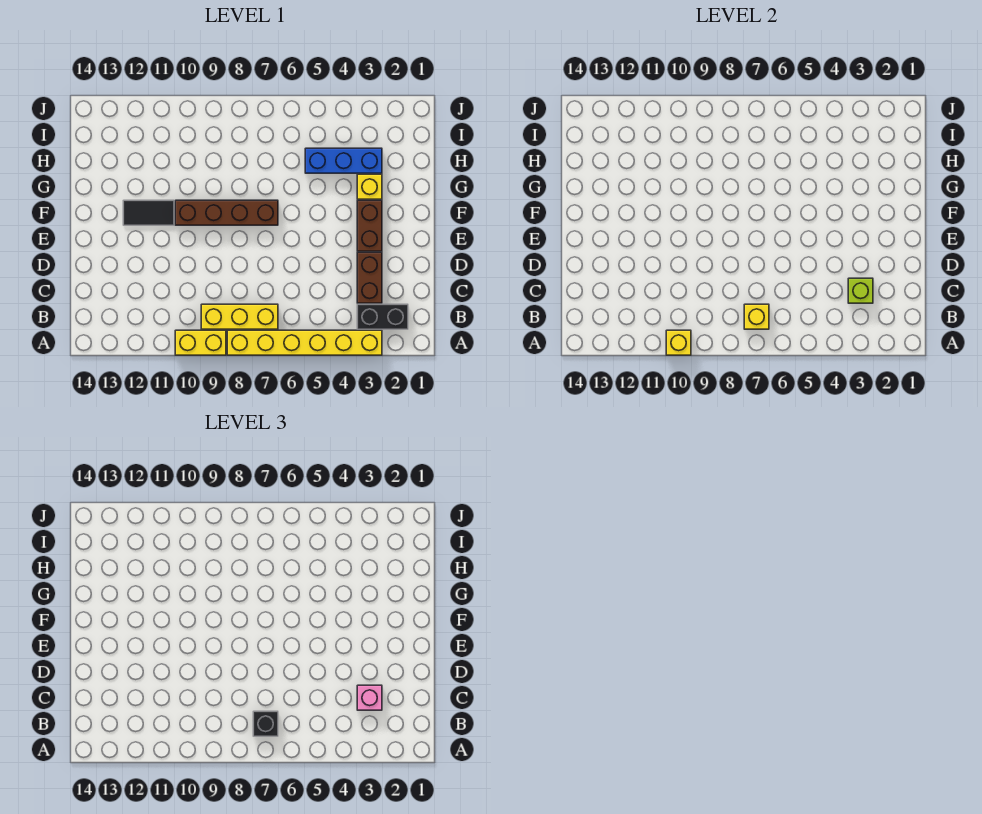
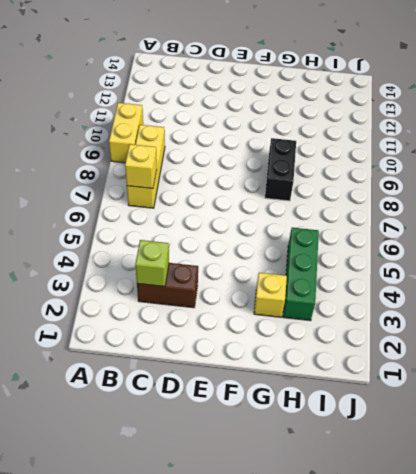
black 1x2 brick [265,138,296,201] -> black 1x2 brick moved to [357,304,408,329]
green 1x3 brick [283,228,319,321] -> blue 1x3 brick [305,148,382,173]
none -> yellow 1x6 brick [227,330,382,355]
none -> brown 1x2 brick [357,200,382,251]
none -> brown 1x4 brick [175,200,278,225]

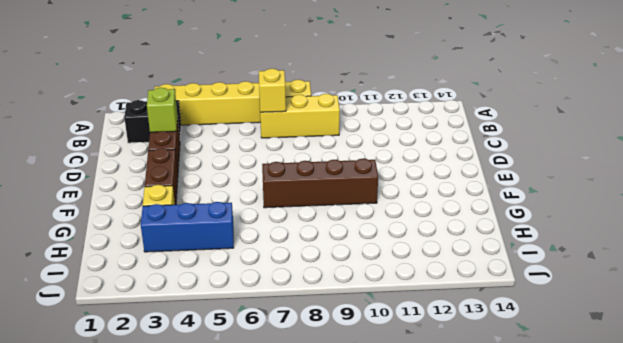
none -> yellow 1x2 brick [175,330,226,355]
none -> black 1x2 tile [123,200,174,225]
none -> yellow 1x1 brick [666,330,691,355]

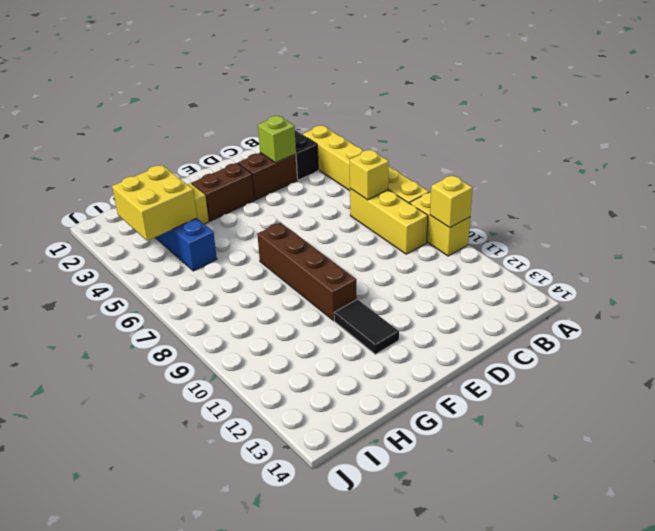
yellow 2x2 brick [112,165,197,241] -> none
none -> black 1x1 brick [253,711,278,736]
none -> pink 1x1 brick [357,685,382,710]

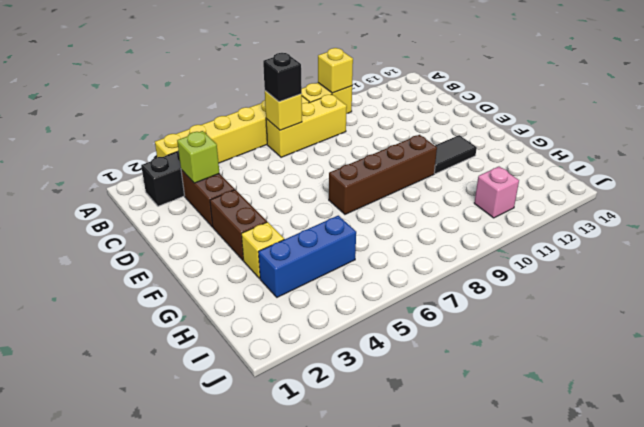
pink 1x1 brick [474,167,519,218] -> pink 1x1 brick moved to [357,685,382,710]

